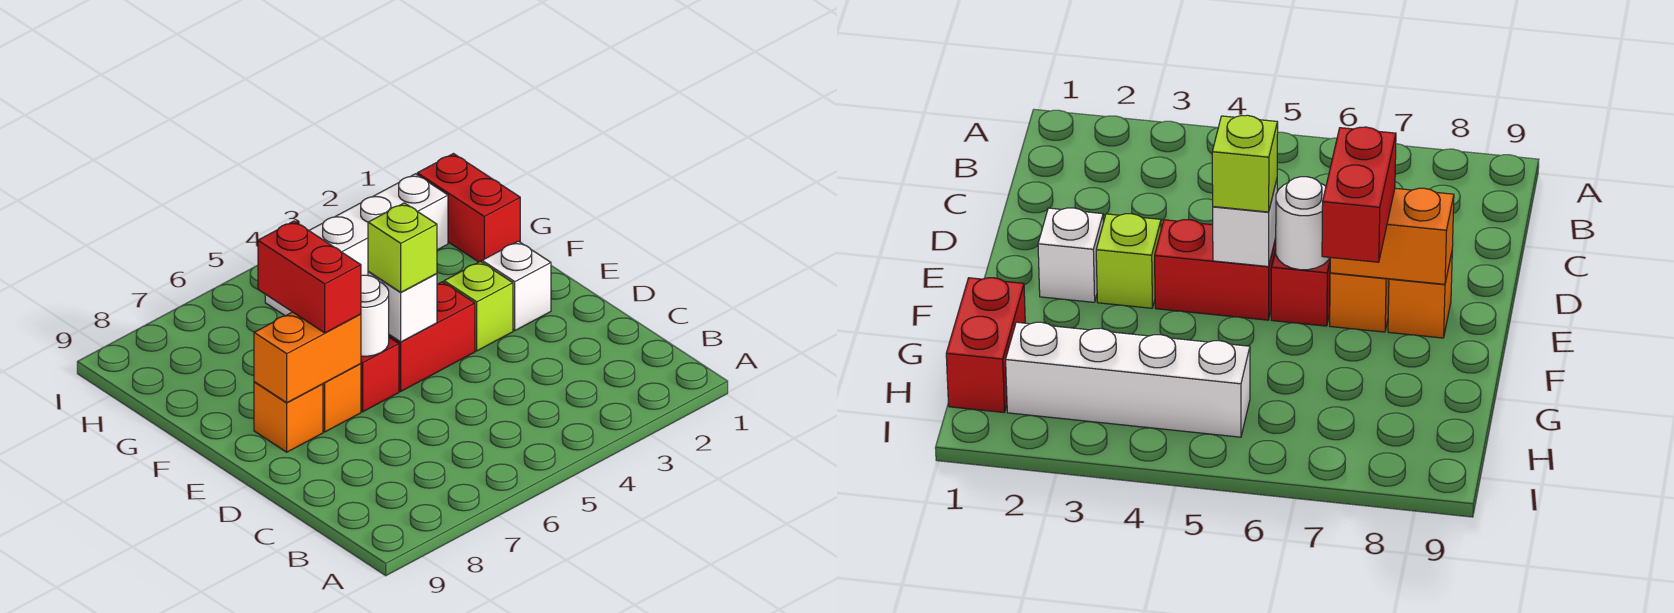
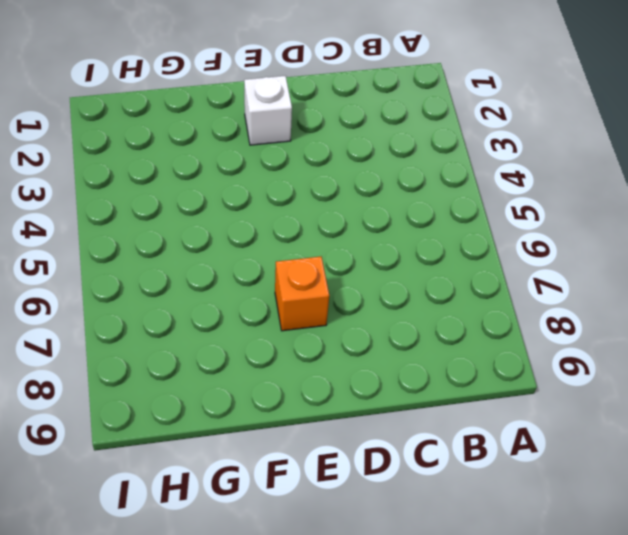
none -> lime 1x1 brick [444,262,513,351]
none -> red 1x2 brick [389,282,475,391]
none -> red 1x1 brick [361,337,399,412]

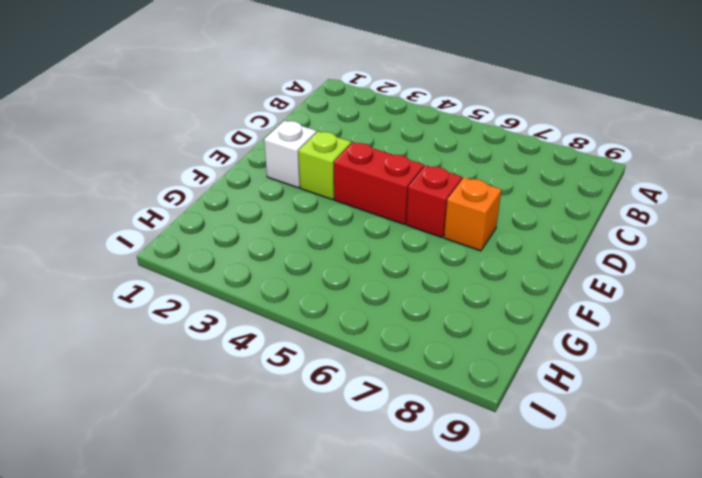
none -> orange 1x1 brick [254,382,323,452]
none -> red 1x2 brick [417,154,520,262]
none -> white 1x4 brick [265,174,448,316]

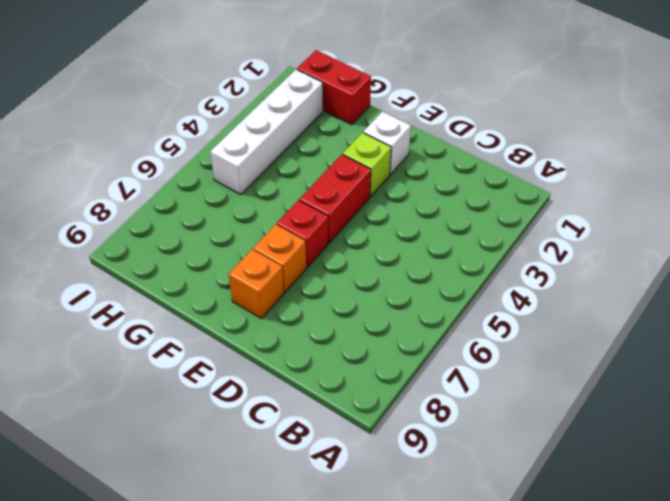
none -> white 1x1 brick [368,272,437,342]
none -> white 1x1 round brick [361,275,389,356]
none -> orange 1x2 brick [254,312,361,403]

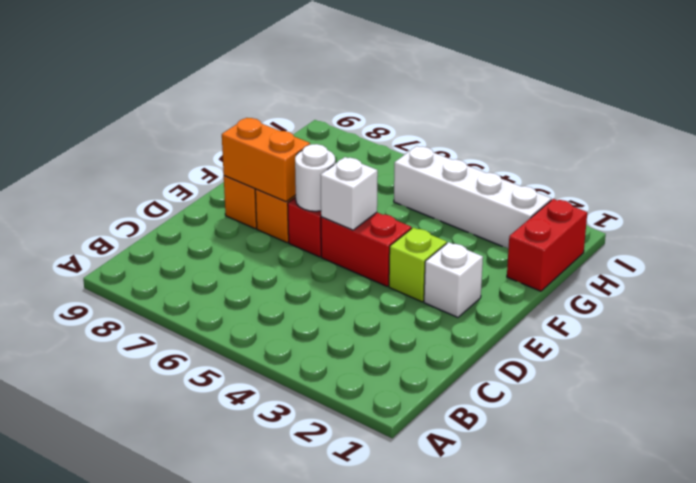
none -> lime 1x1 brick [368,203,437,292]
none -> red 1x2 brick [258,221,361,333]

